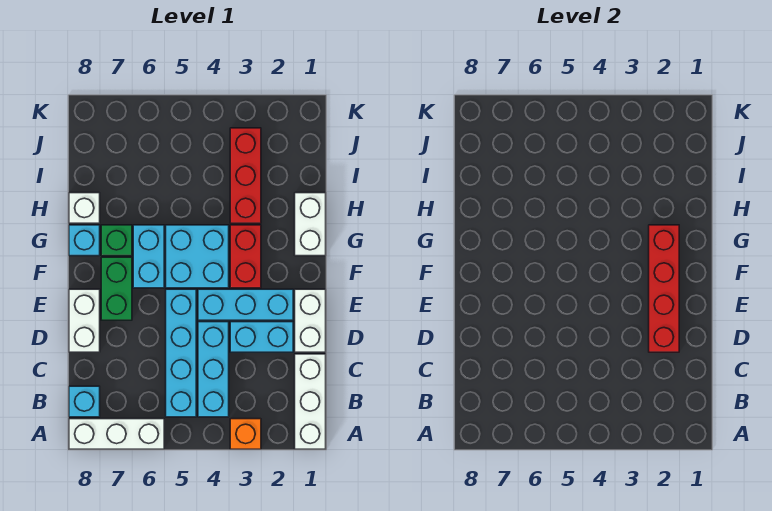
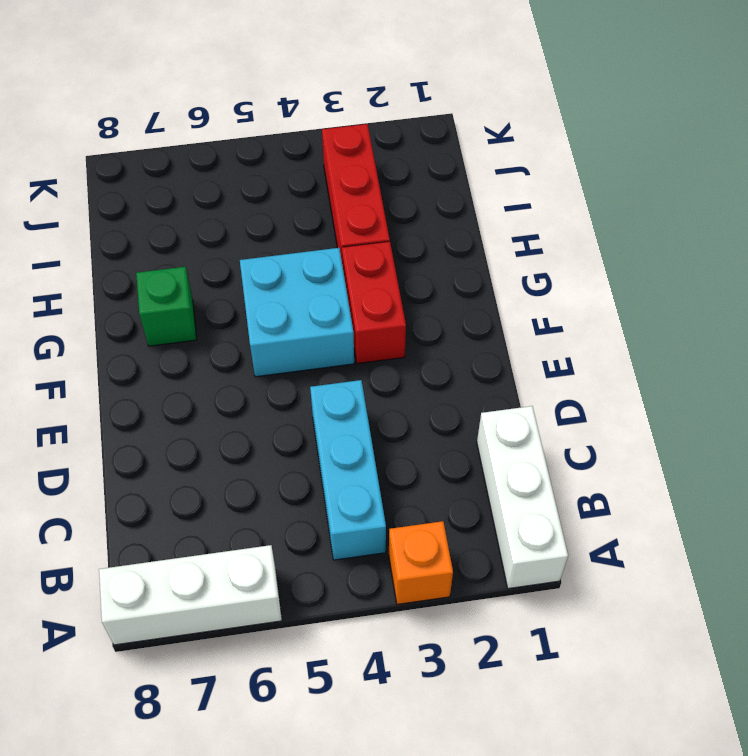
none -> cyan 1x4 brick [166,289,196,417]
none -> cyan 1x1 brick [69,386,100,417]
none -> white 1x2 brick [295,289,326,352]

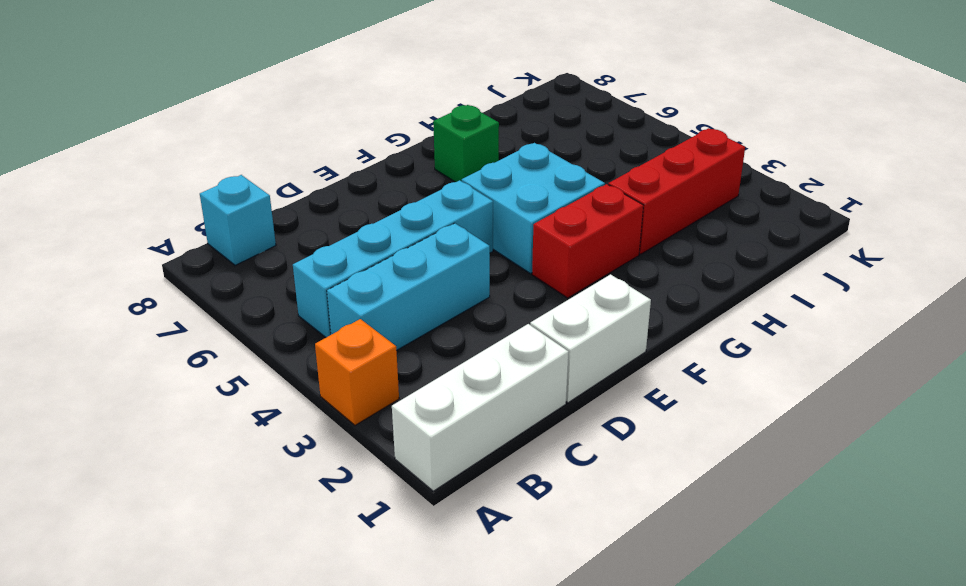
none -> white 1x3 brick [69,419,164,449]
none -> cyan 1x2 brick [230,322,293,352]
none -> white 1x2 brick [69,289,100,352]

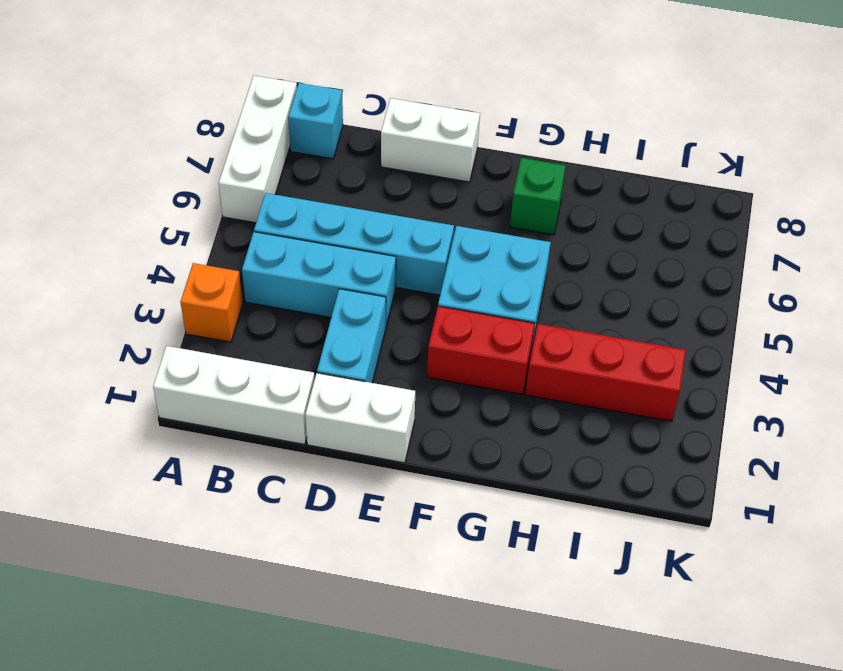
none -> cyan 1x3 brick [198,289,293,320]
none -> green 1x2 brick [101,257,132,320]
none -> cyan 1x2 brick [133,225,164,288]

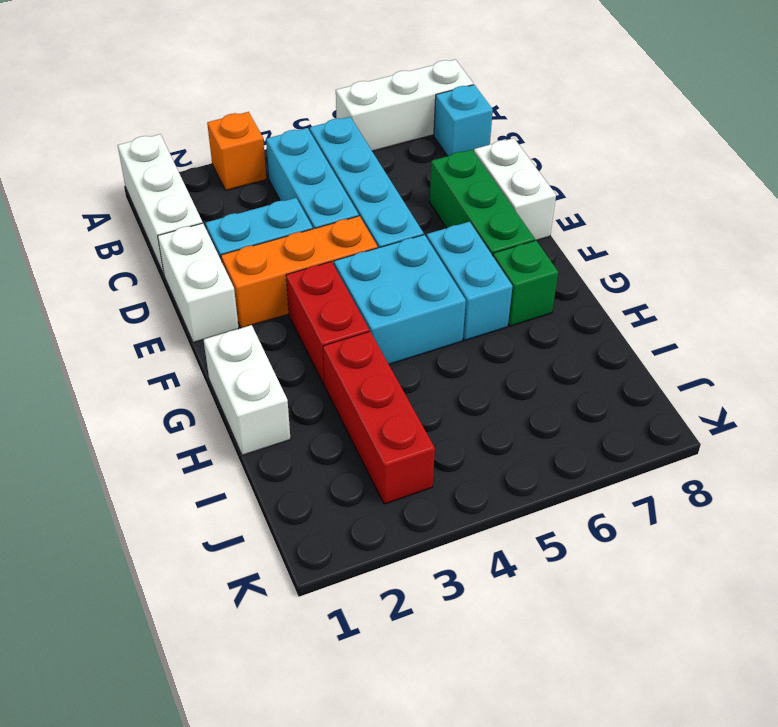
green 1x3 brick [430,150,535,256] -> green 1x2 brick [101,257,132,320]
orange 1x3 brick [221,216,378,328] -> cyan 1x3 brick [198,289,293,320]
none -> cyan 1x1 brick [69,225,100,256]
none -> white 1x1 brick [69,193,100,223]
none -> red 1x4 brick [649,225,679,352]

